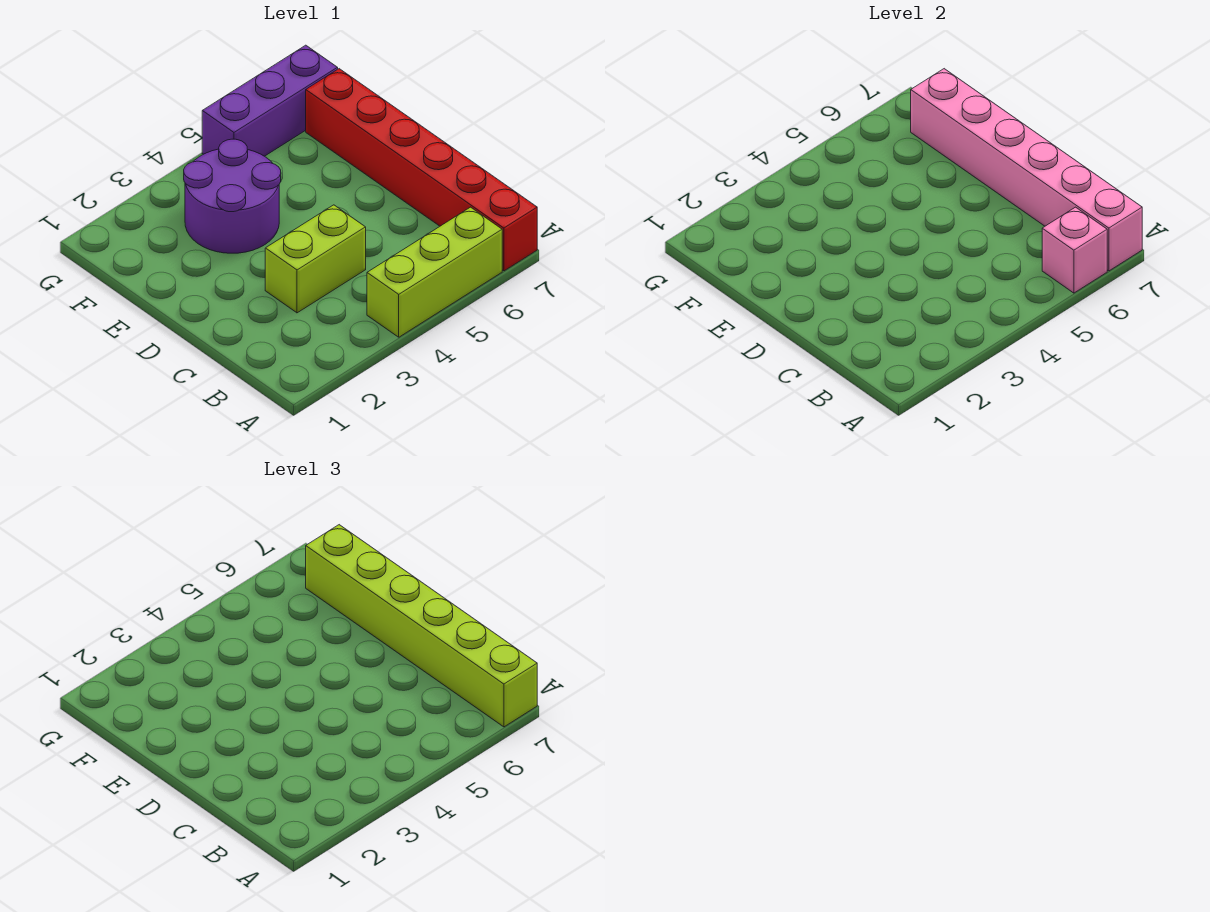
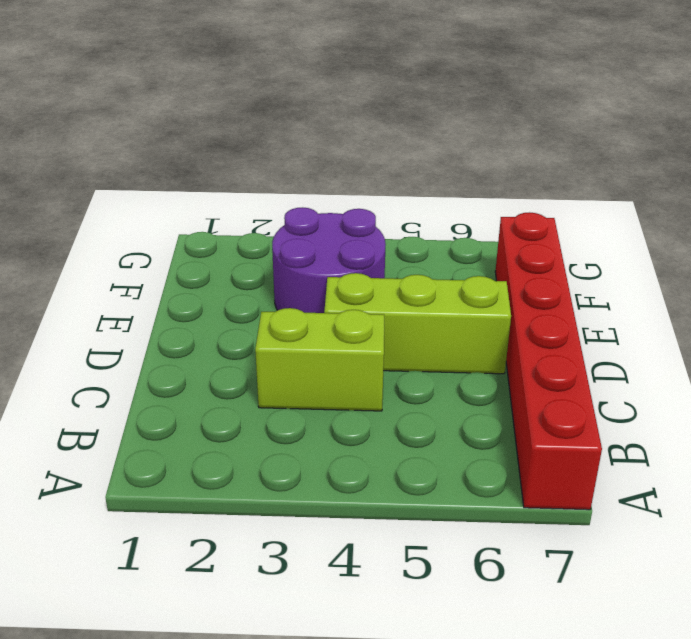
lime 1x3 brick [324,273,511,374] -> lime 1x3 brick moved to [367,207,502,337]
none -> purple 1x3 brick [202,45,338,156]
none -> pink 1x1 brick [1042,207,1107,293]

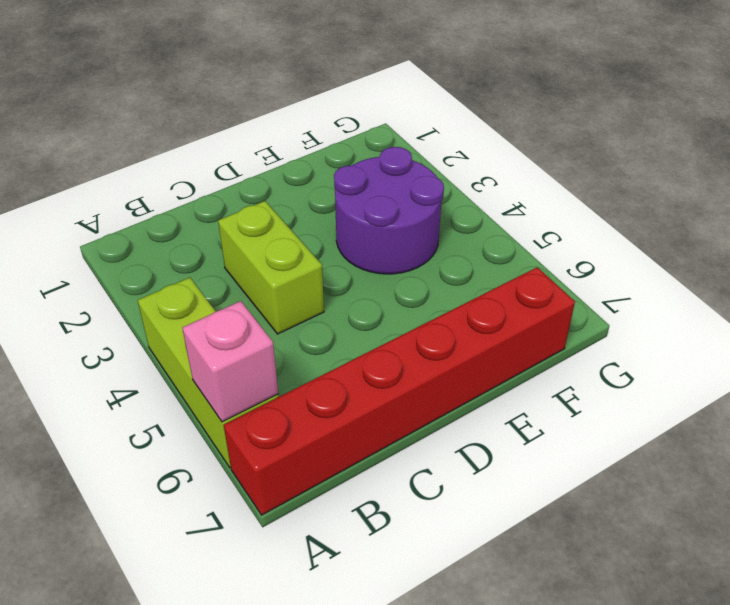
none -> purple 1x3 brick [202,45,338,156]
none -> pink 1x6 brick [911,69,1142,271]

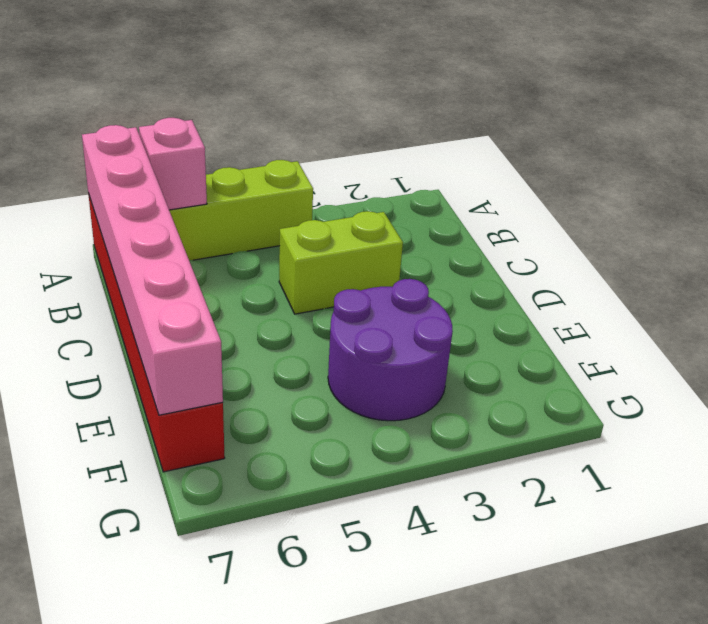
none -> purple 1x3 brick [202,45,338,156]
none -> lime 1x6 brick [306,525,537,727]

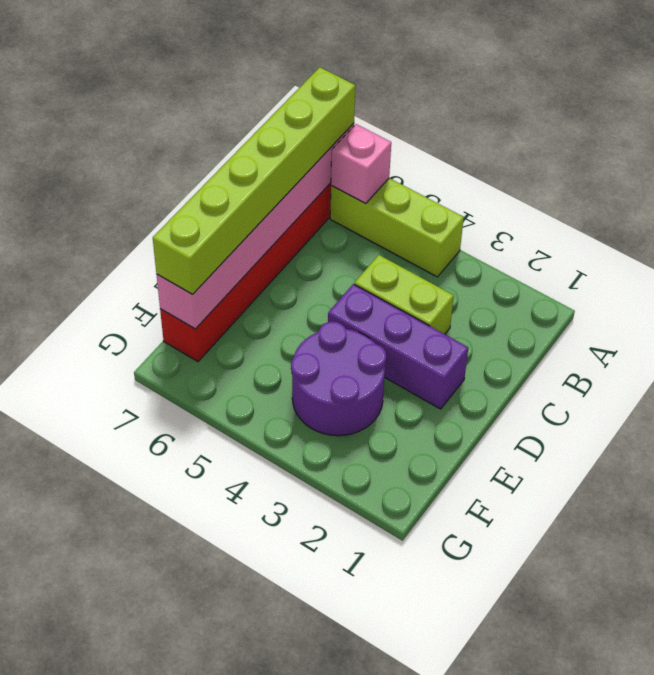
purple 1x3 brick [328,284,468,409] -> purple 1x3 brick moved to [202,45,338,156]

